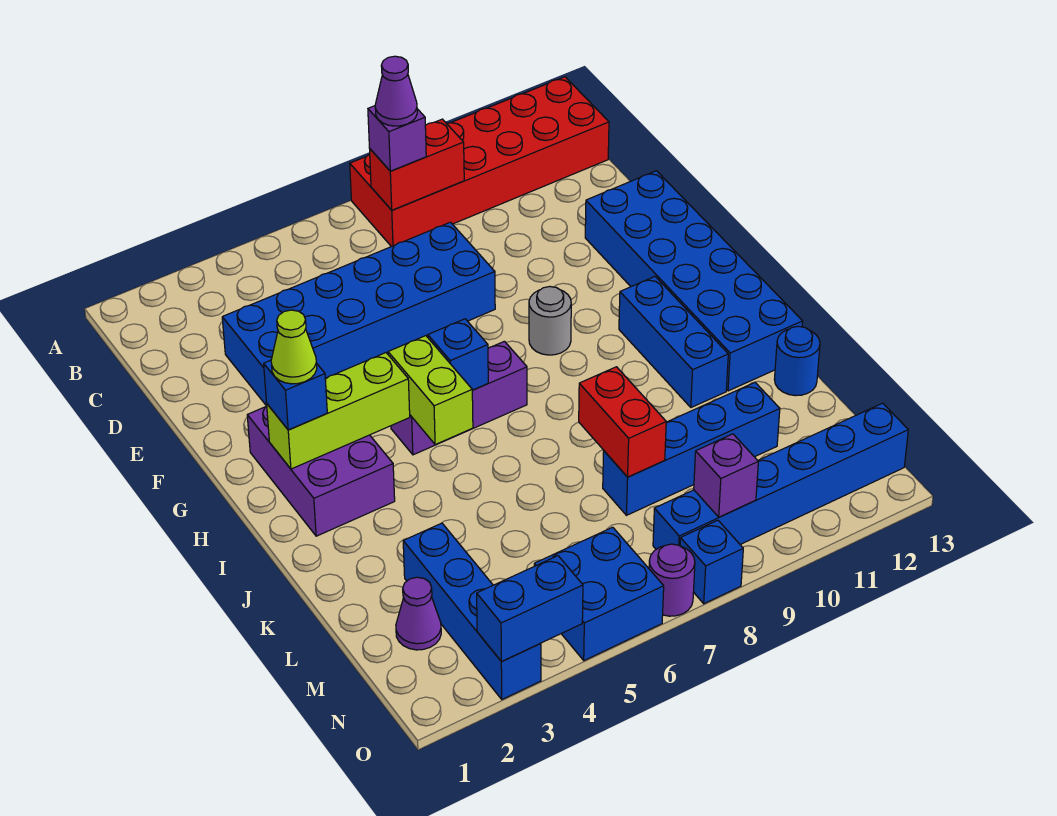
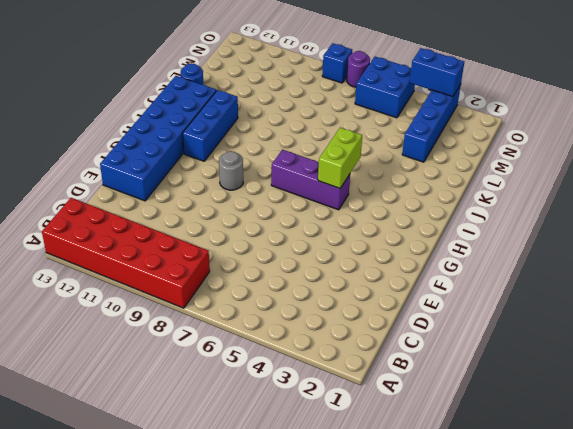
none -> blue 2x6 brick [222,222,495,406]
none -> purple 2x3 brick [247,406,395,536]
none -> blue 1x4 brick [603,382,780,515]

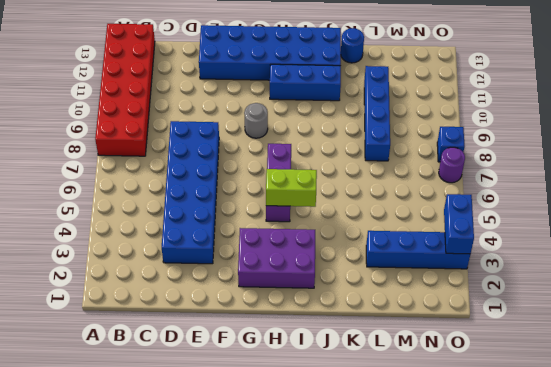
none -> purple 1x1 cone [396,577,441,650]
none -> blue 2x2 brick [534,527,664,660]
none -> blue 1x6 brick [653,403,908,549]

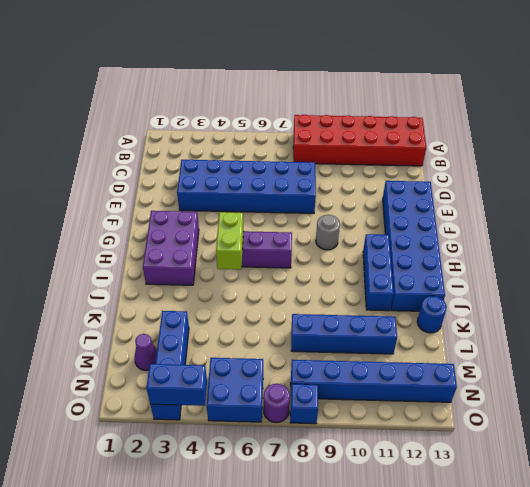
none -> red 1x2 brick [370,119,464,210]
none -> lime 1x3 brick [267,353,410,469]
none -> blue 1x1 brick [428,319,488,390]

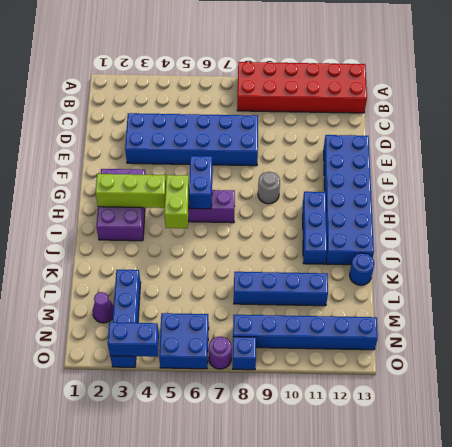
blue 1x2 brick [189,156,213,209] -> blue 1x1 brick [428,319,488,390]
none -> red 1x2 brick [370,119,464,210]
none -> red 1x2 brick [579,367,666,477]
none -> purple 1x1 brick [694,434,758,517]

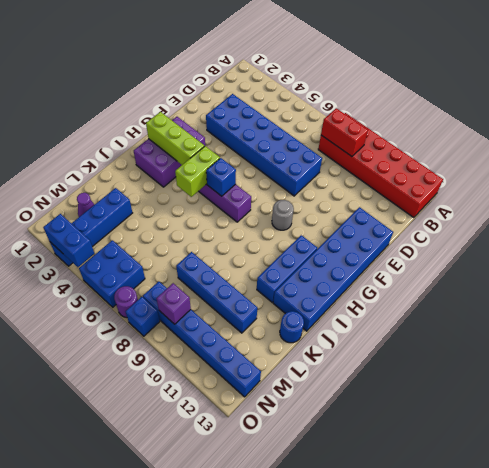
none -> red 1x2 brick [579,367,666,477]
none -> purple 1x1 brick [368,106,426,171]
none -> blue 1x1 brick [264,360,327,430]

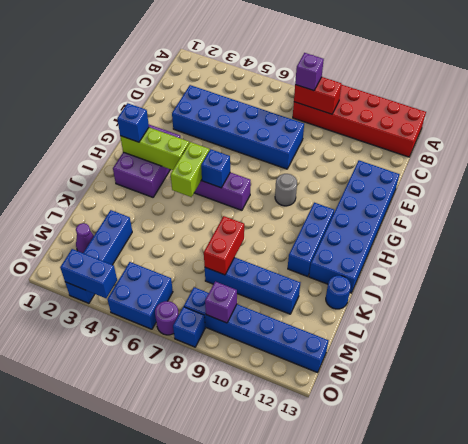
none -> purple 1x1 cone [375,56,417,126]
none -> lime 1x1 cone [271,310,317,384]

